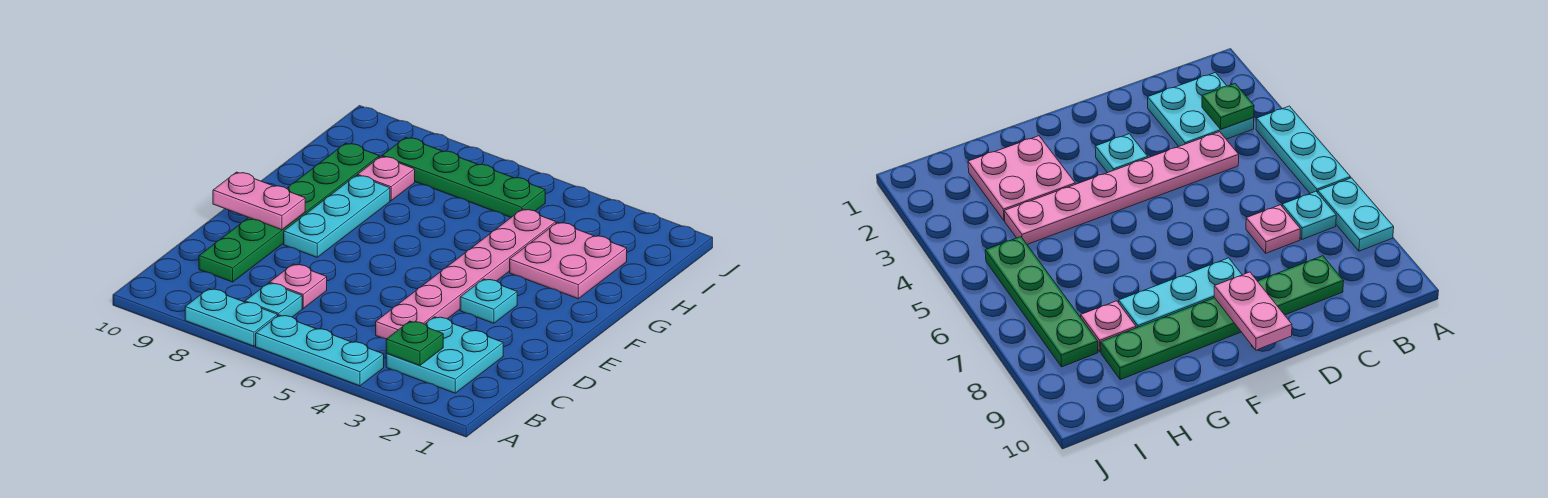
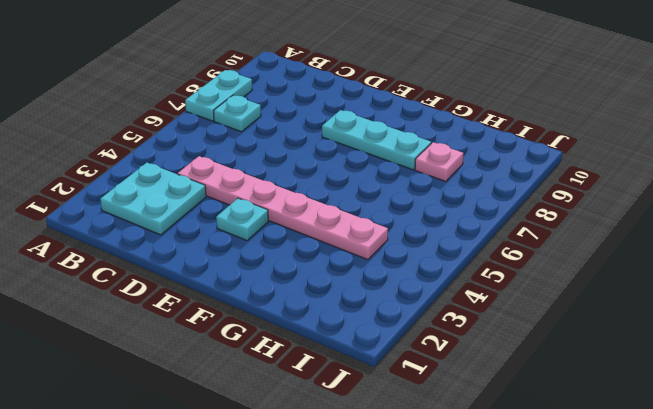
none -> cyan 1x3 plate [256,315,384,386]
none -> pink 1x1 plate [270,264,327,308]
none -> green 1x6 plate [199,143,379,282]

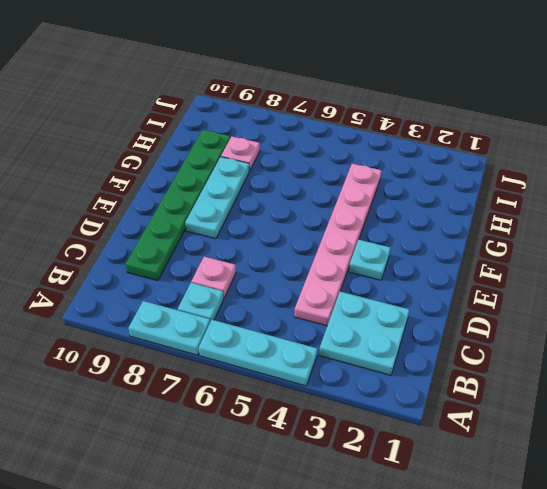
none -> pink 2x2 plate [510,222,627,299]
none -> green 1x4 plate [382,137,545,217]
none -> green 1x1 plate [386,321,443,366]

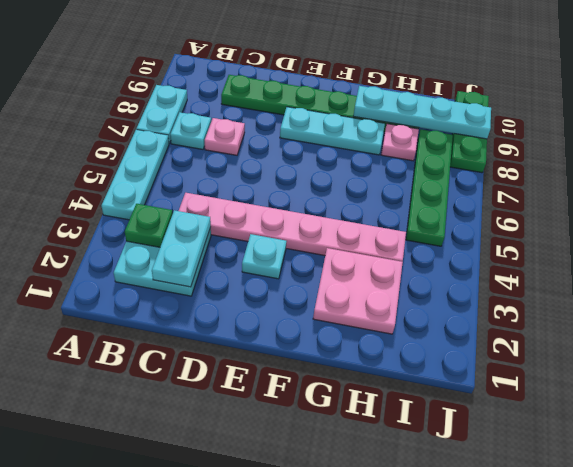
cyan 1x2 plate [152,210,211,287] -> none
cyan 1x4 plate [353,86,491,139] -> none
green 1x3 plate [450,91,489,173] -> none
none -> pink 1x2 plate [213,172,305,230]

